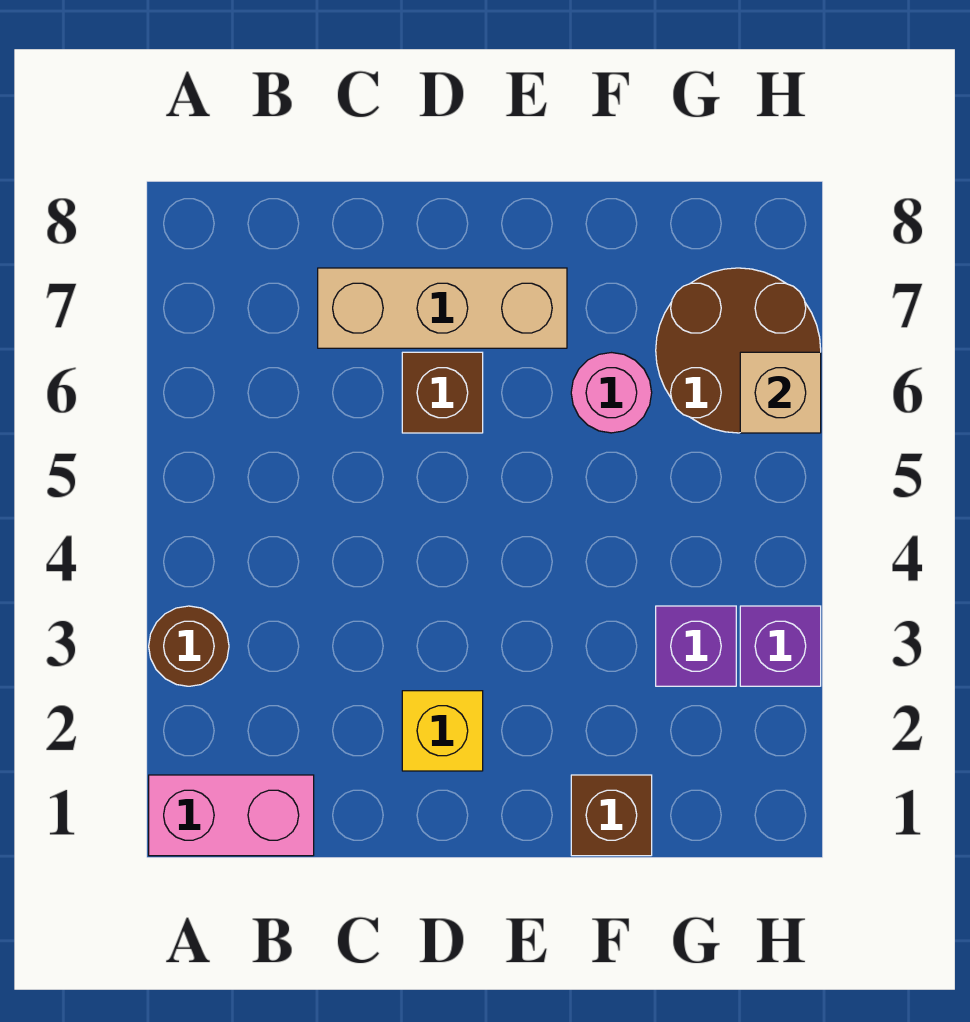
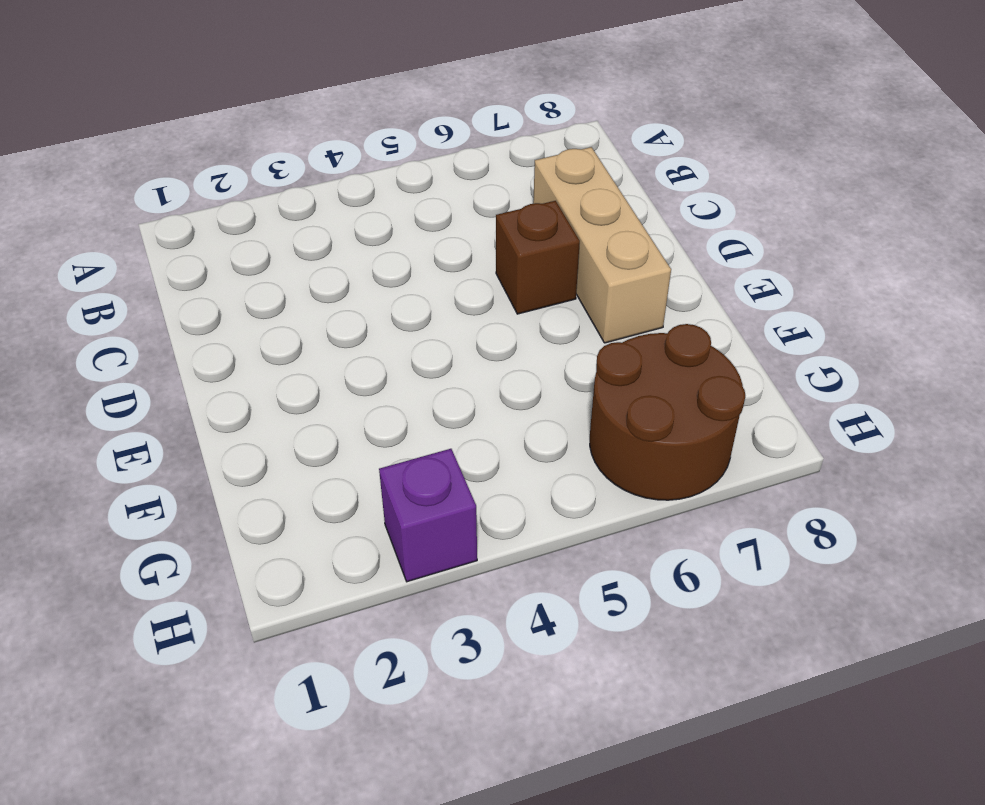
none -> pink 1x2 brick [149,775,314,856]
none -> brown 1x1 round brick [149,606,229,686]

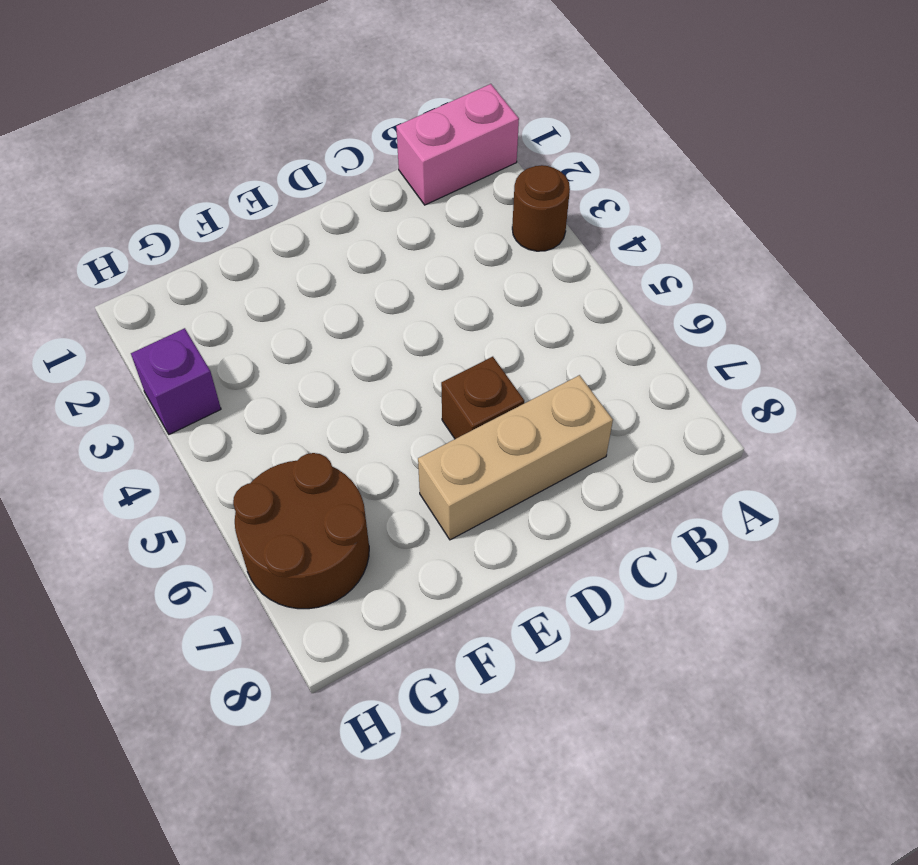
none -> yellow 1x1 brick [402,691,483,771]
none -> brown 1x1 brick [571,775,652,856]

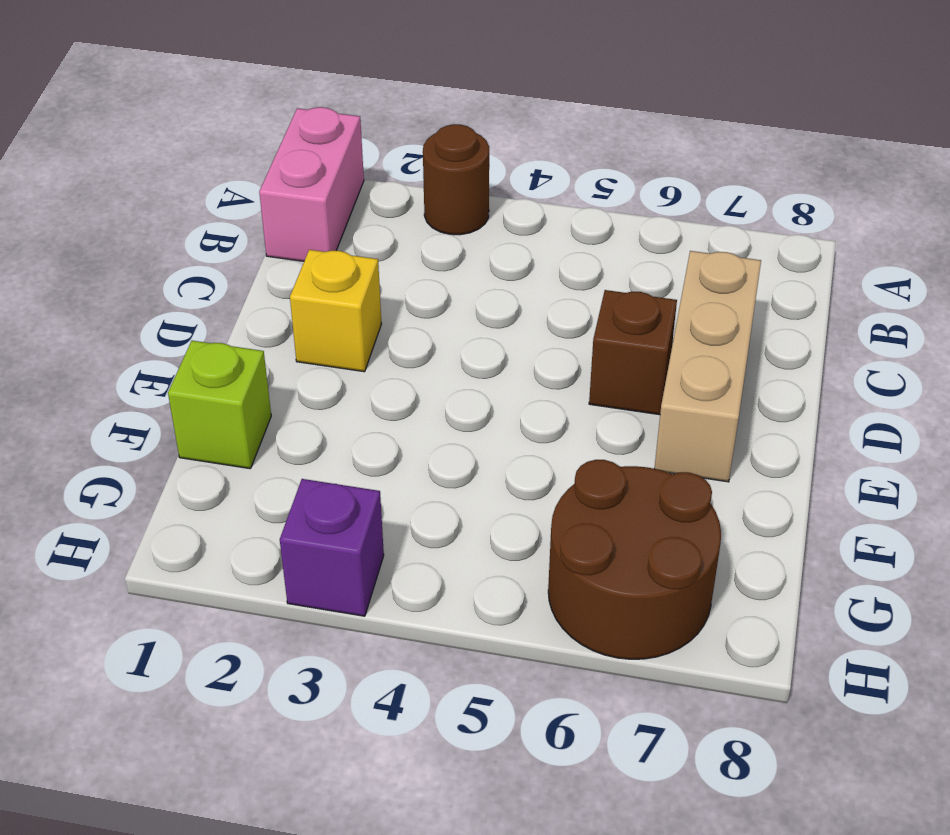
lime 1x1 brick [168,341,271,469] -> brown 1x1 brick [571,775,652,856]
none -> pink 1x1 round brick [571,353,652,433]
none -> purple 1x1 brick [656,606,736,686]

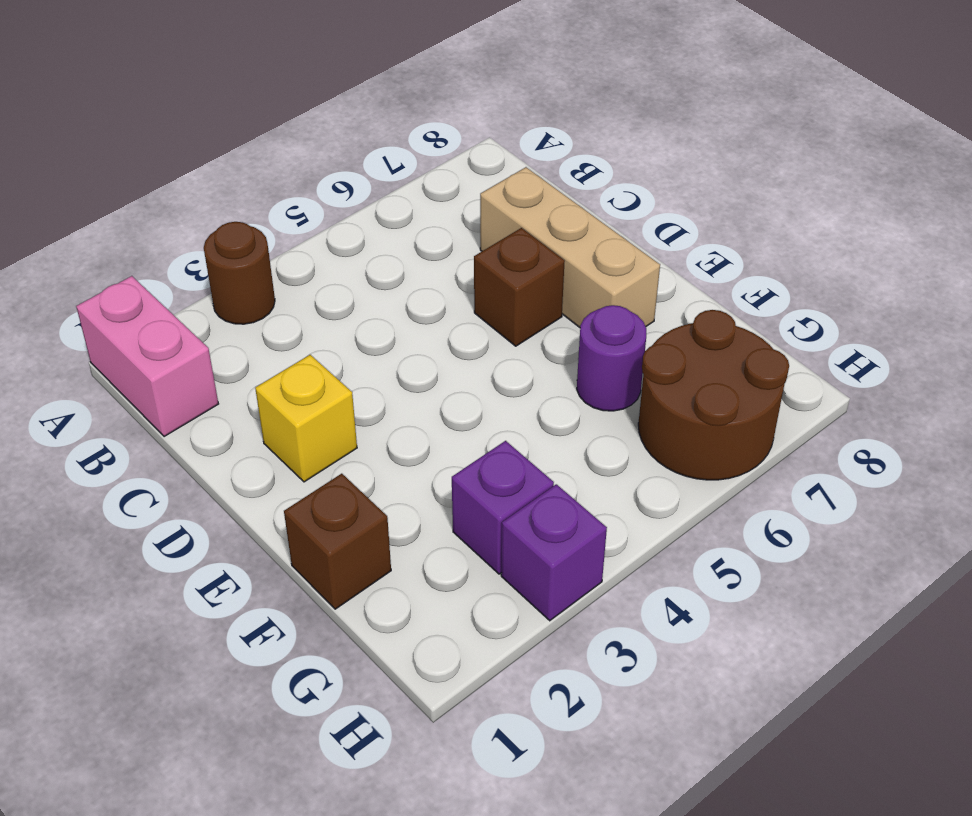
purple 1x1 round brick [577,305,646,411] -> pink 1x1 round brick [571,353,652,433]
none -> tan 1x1 brick [740,352,821,433]

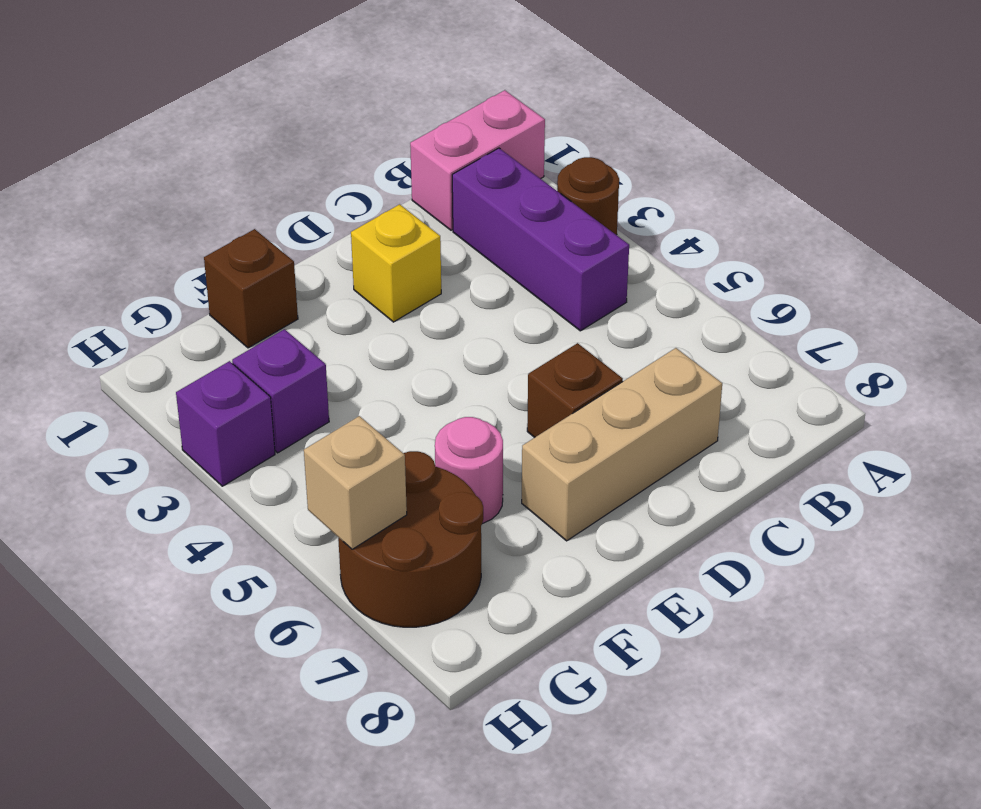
purple 1x3 brick [452,148,629,331] -> none

